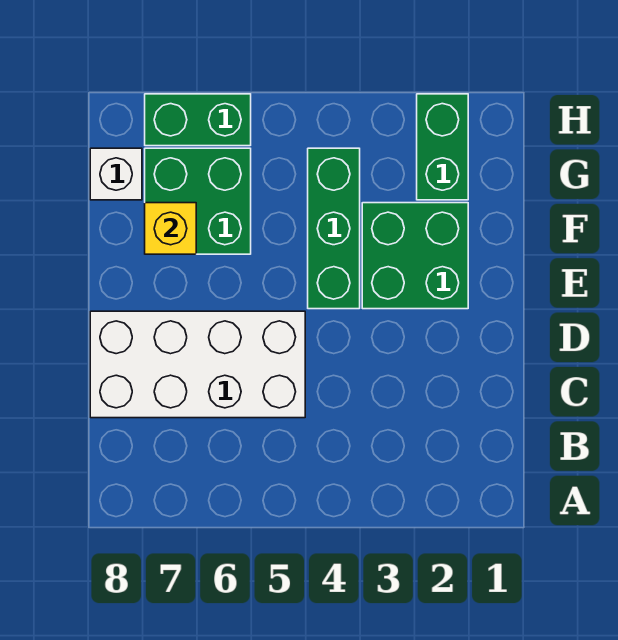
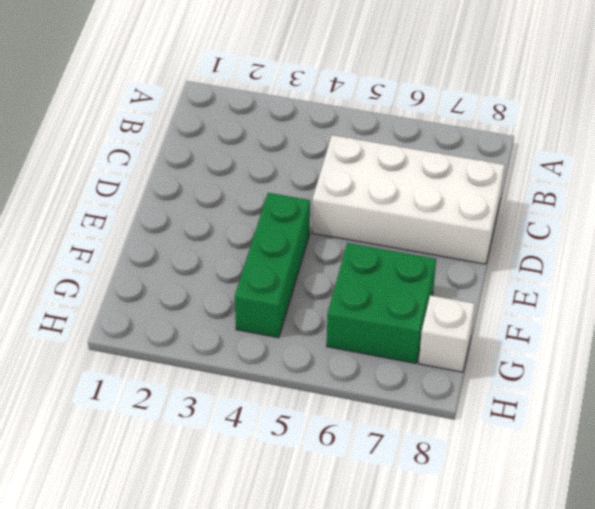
none -> green 2x2 brick [362,203,468,309]
none -> green 1x2 brick [417,94,468,200]

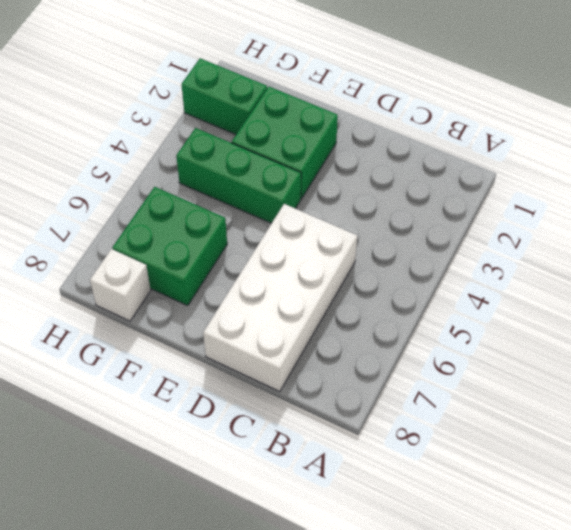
none -> green 1x2 brick [145,94,251,146]
none -> yellow 1x1 brick [145,203,196,254]

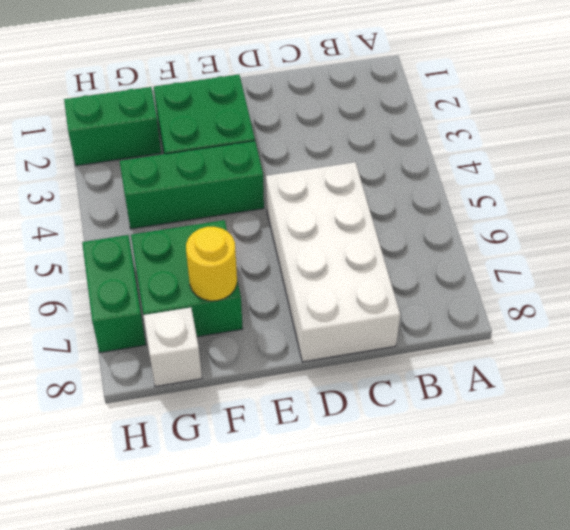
yellow 1x1 round brick [186,227,237,301] -> yellow 1x1 brick [145,203,196,254]

